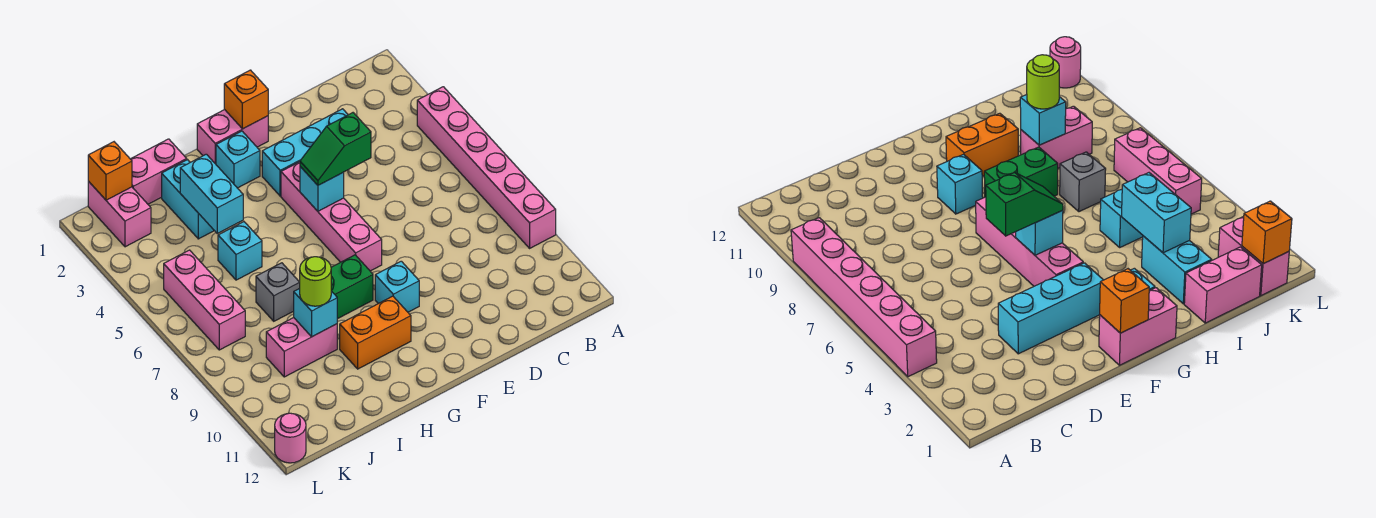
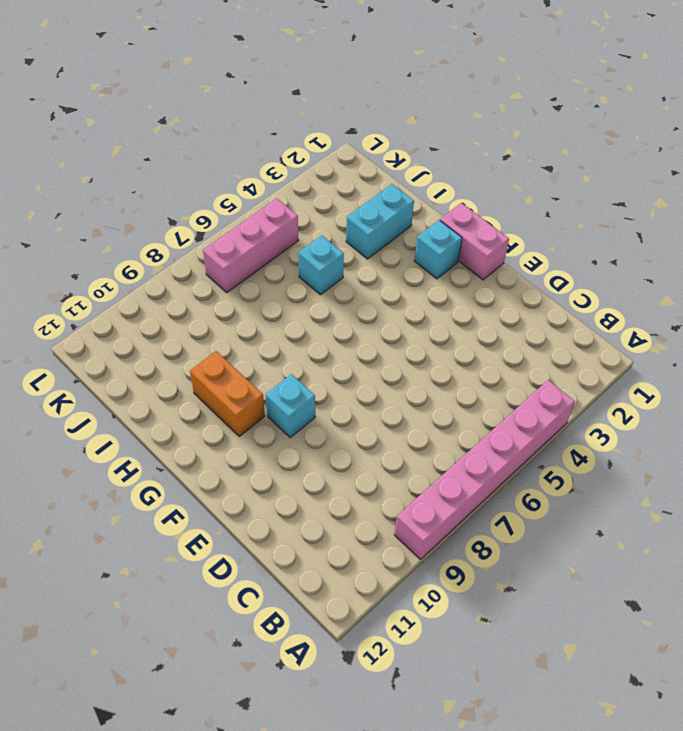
none -> cyan 1x3 brick [262,109,348,196]
none -> pink 1x4 brick [281,162,382,271]
none -> green 1x2 brick [331,255,373,319]

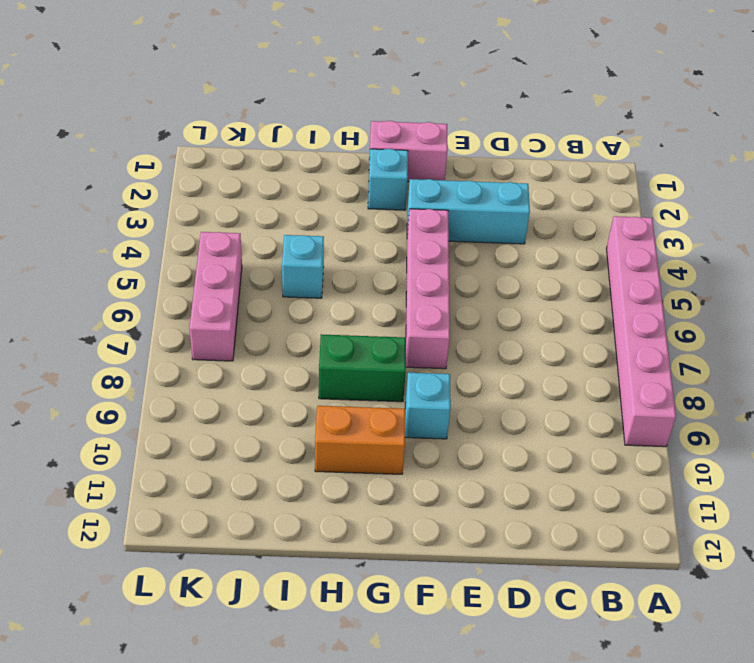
none -> pink 1x2 brick [131,139,187,204]
none -> cyan 1x2 brick [162,160,214,239]
none -> grey 1x1 brick [256,263,300,321]

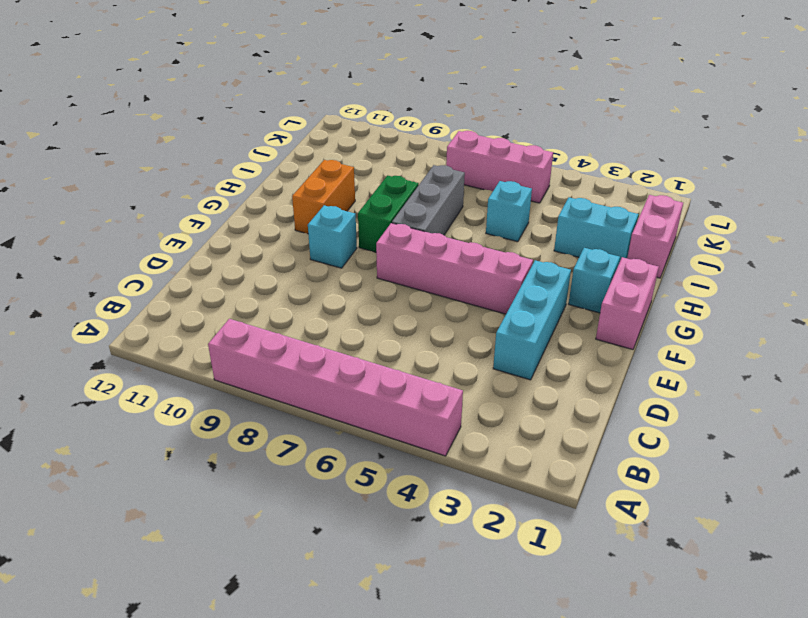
grey 1x3 brick [392,165,465,235] -> grey 1x1 brick [256,263,300,321]
none -> pink 1x2 brick [266,318,337,377]
none -> pink 1x2 brick [88,181,151,247]
none -> pink 1x1 round brick [275,413,306,463]

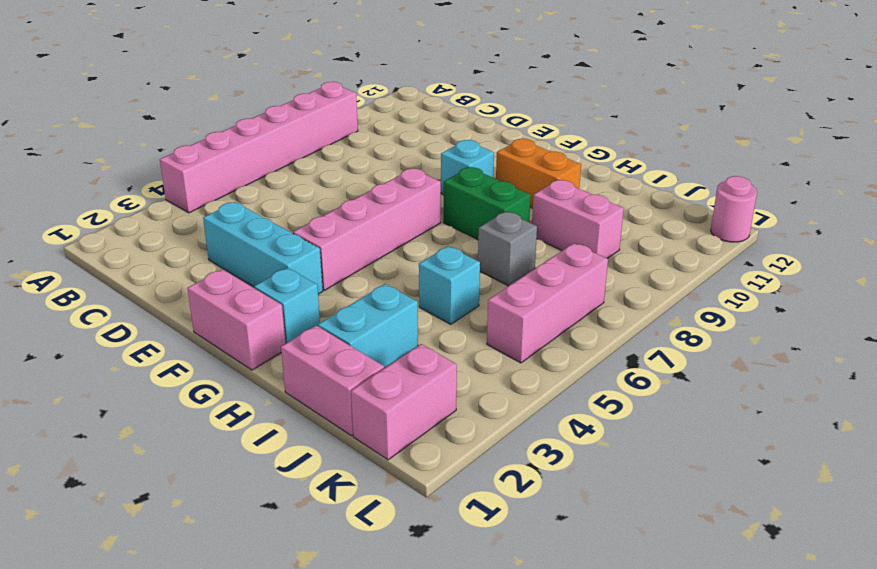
none -> orange 1x1 brick [224,70,268,129]
none -> cyan 1x1 brick [300,167,344,211]
none -> cyan 1x2 brick [180,154,243,233]

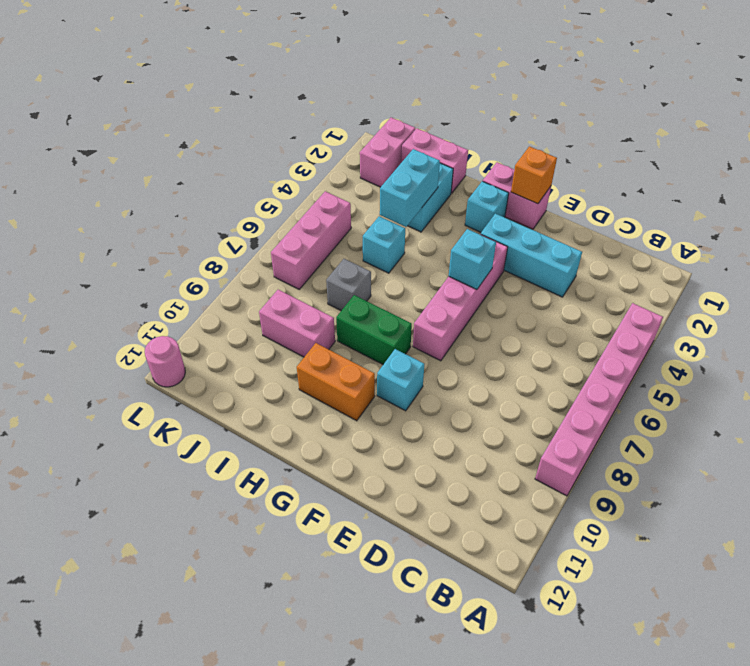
none -> cyan 1x1 brick [294,288,337,337]
none -> orange 1x1 brick [88,142,132,200]
none -> green 1x2 slope [300,113,371,185]

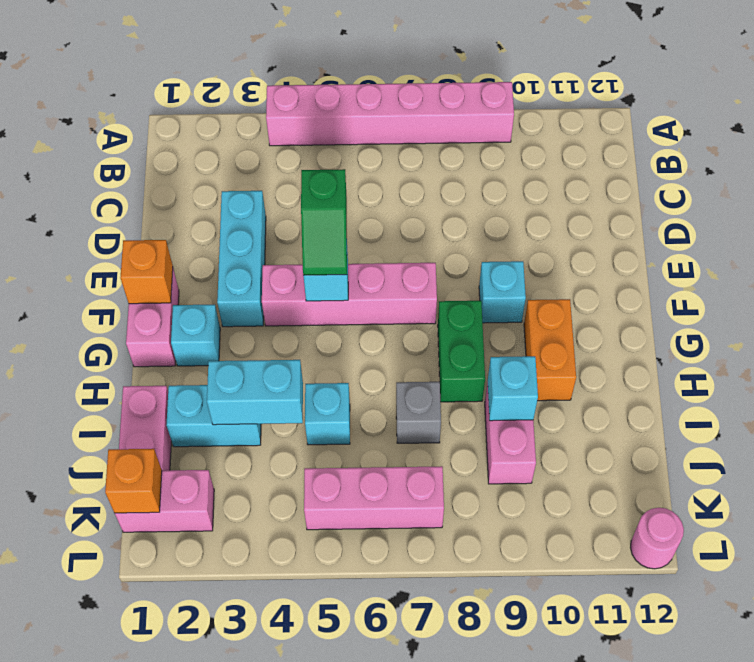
none -> lime 1x1 round brick [300,257,331,306]

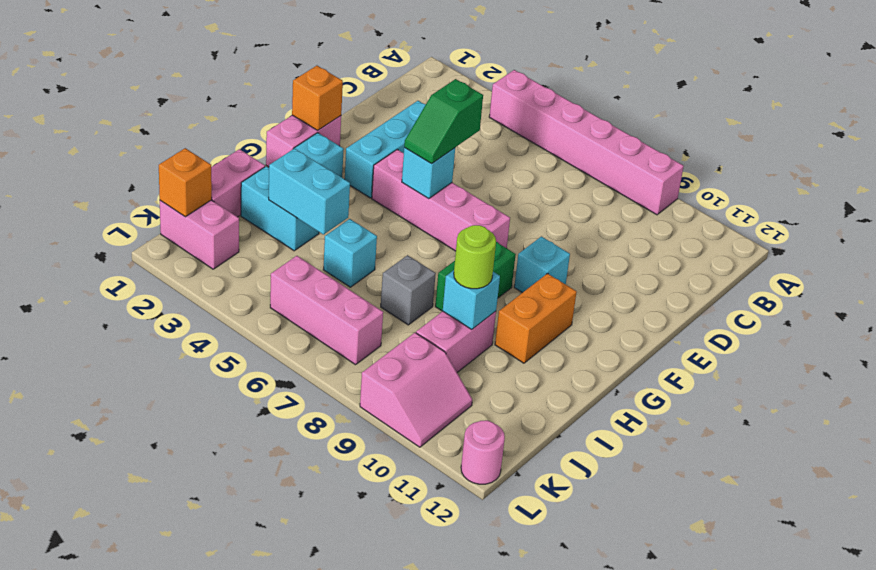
pink 2x2 slope [360,333,472,447] -> none

